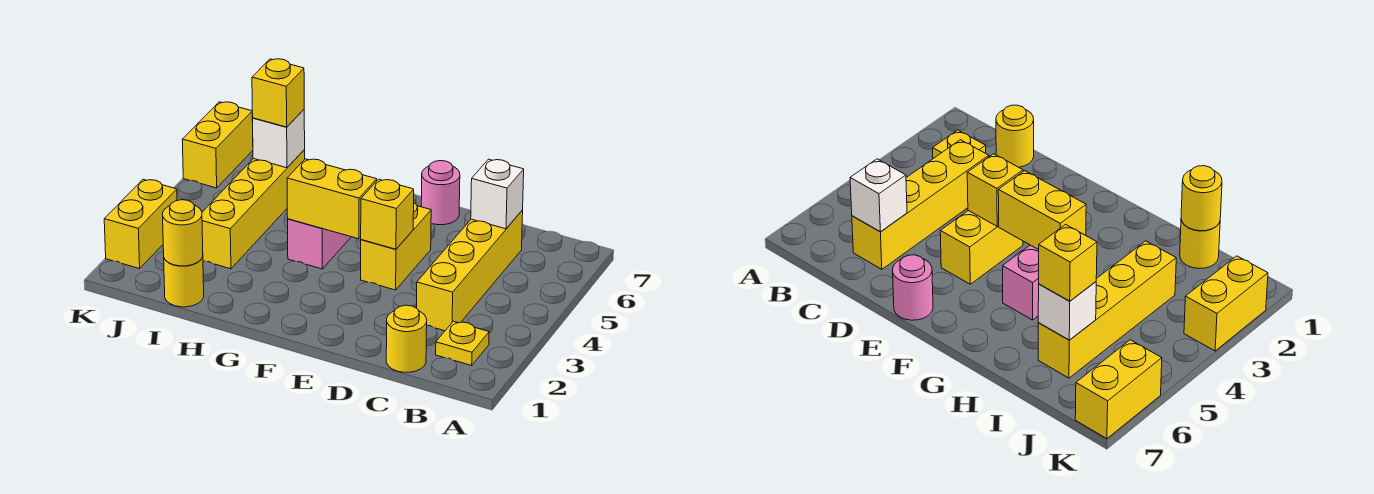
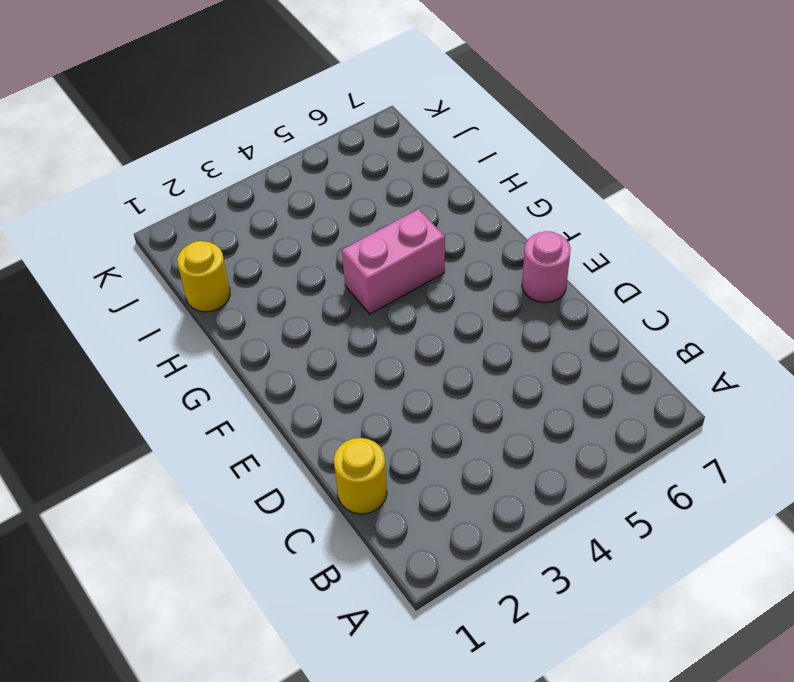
none -> yellow 1x1 plate [436,321,489,366]
none -> yellow 1x4 brick [417,210,523,331]
none -> yellow 1x2 brick [361,203,431,290]

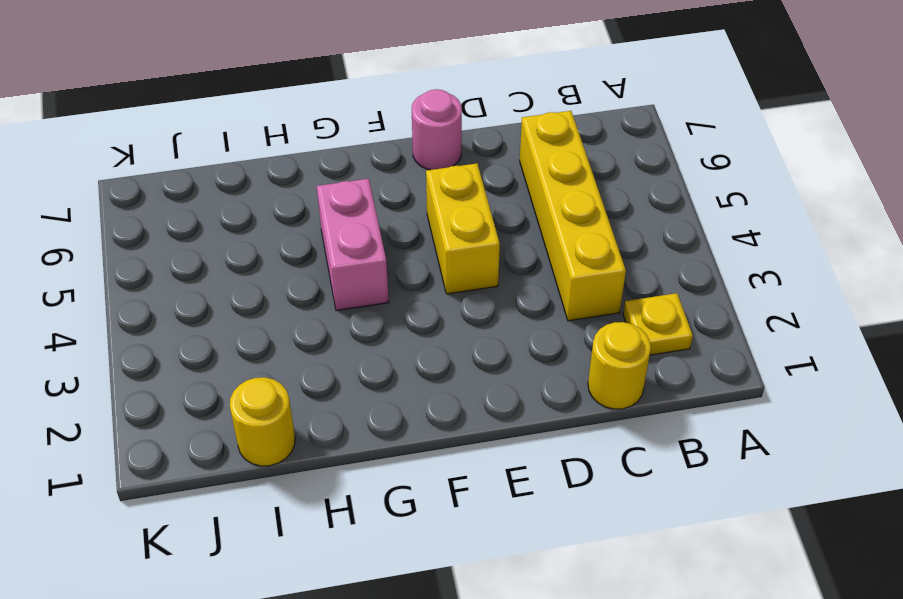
none -> yellow 1x4 brick [202,150,305,269]
none -> yellow 1x2 brick [104,179,177,269]
none -> yellow 1x2 brick [182,102,253,188]

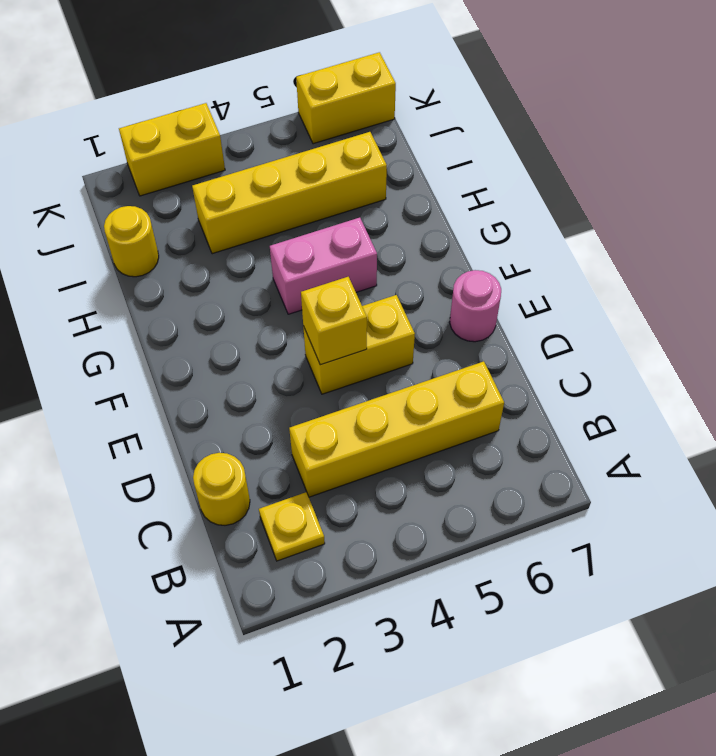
none -> white 1x1 brick [471,159,524,229]
none -> yellow 1x2 brick [287,159,377,239]
none -> yellow 1x1 round brick [163,200,203,266]

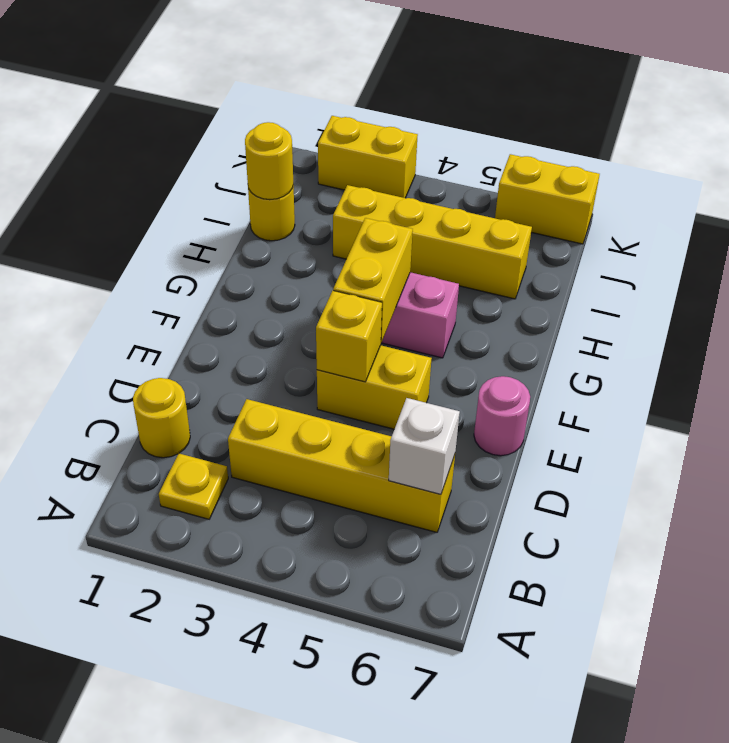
none -> white 1x1 brick [253,110,305,168]
none -> yellow 1x1 brick [252,59,304,127]

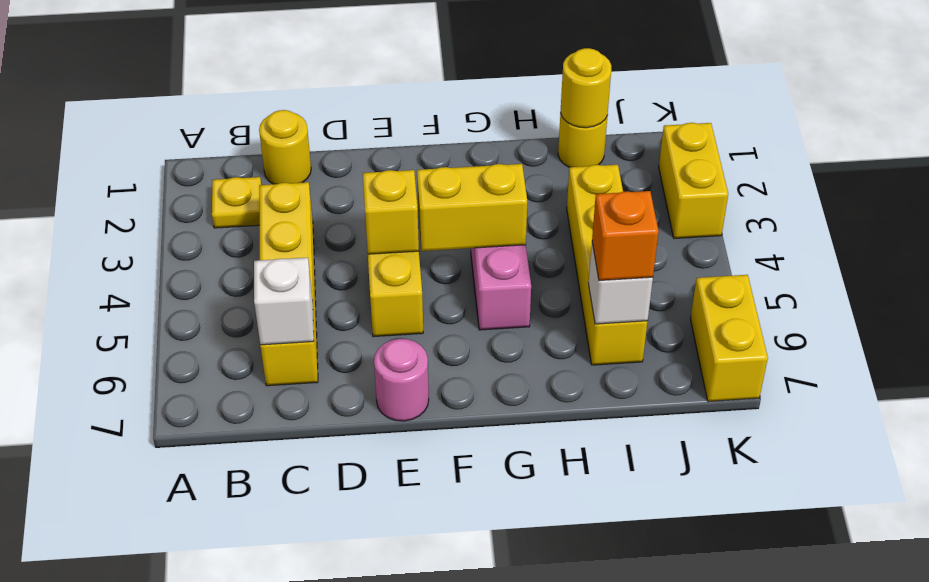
orange 1x1 brick [592,191,659,280] -> yellow 1x1 brick [252,59,304,127]

